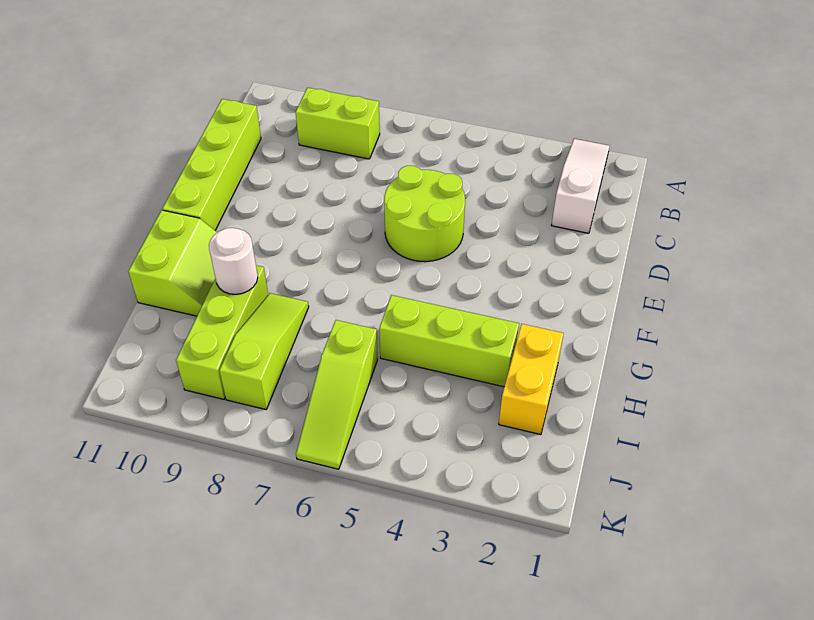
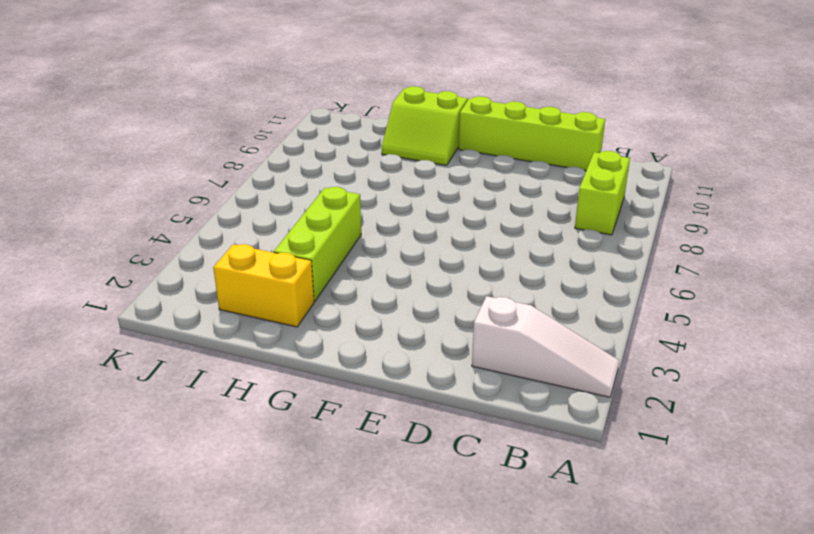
none -> lime 2x2 round brick [384,166,465,262]
none -> lime 1x3 slope [219,293,309,410]

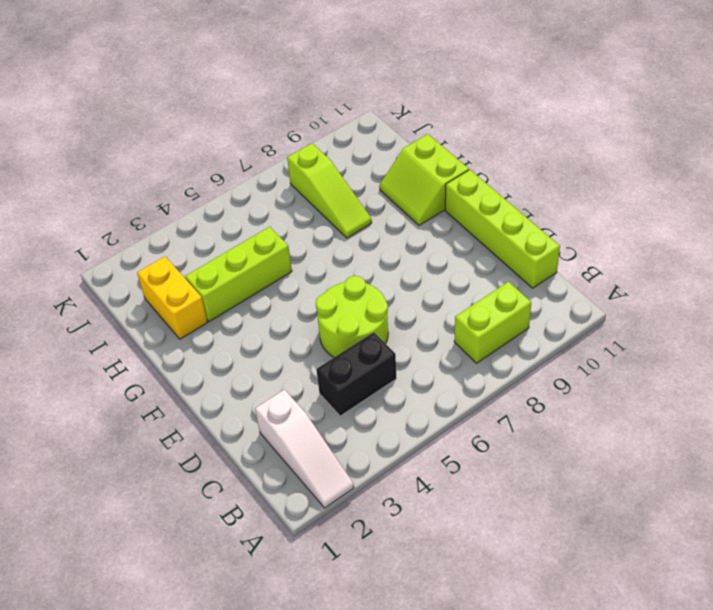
black 1x2 brick [316,332,397,416] -> none
none -> lime 1x3 brick [176,265,268,399]
none -> lime 1x3 slope [296,320,378,469]

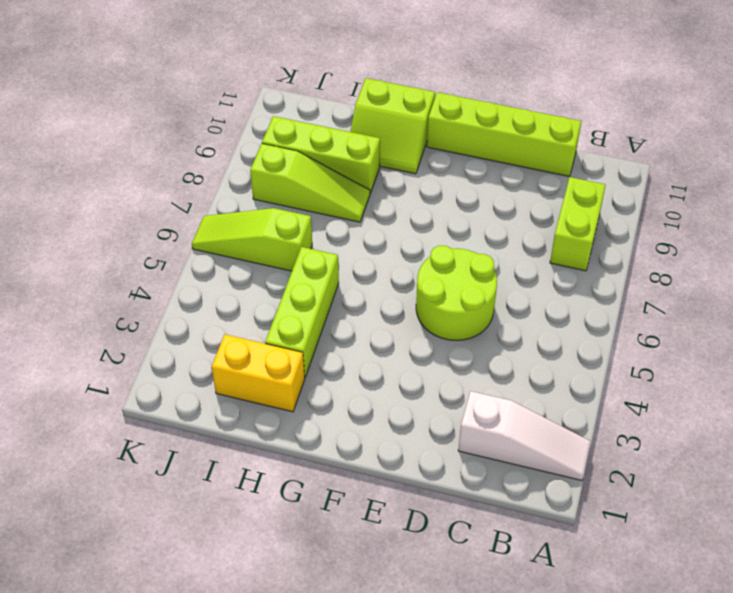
none -> white 1x1 round brick [209,228,258,294]

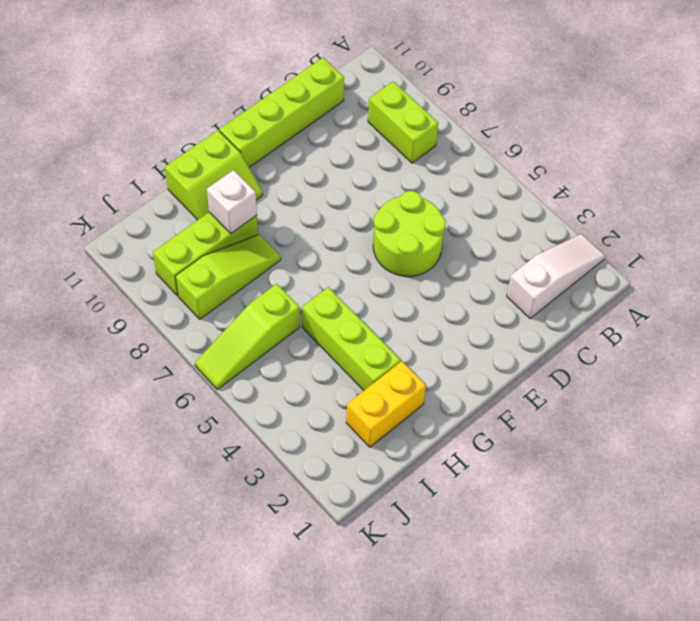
white 1x1 brick [207,170,257,233] -> white 1x1 round brick [209,228,258,294]

